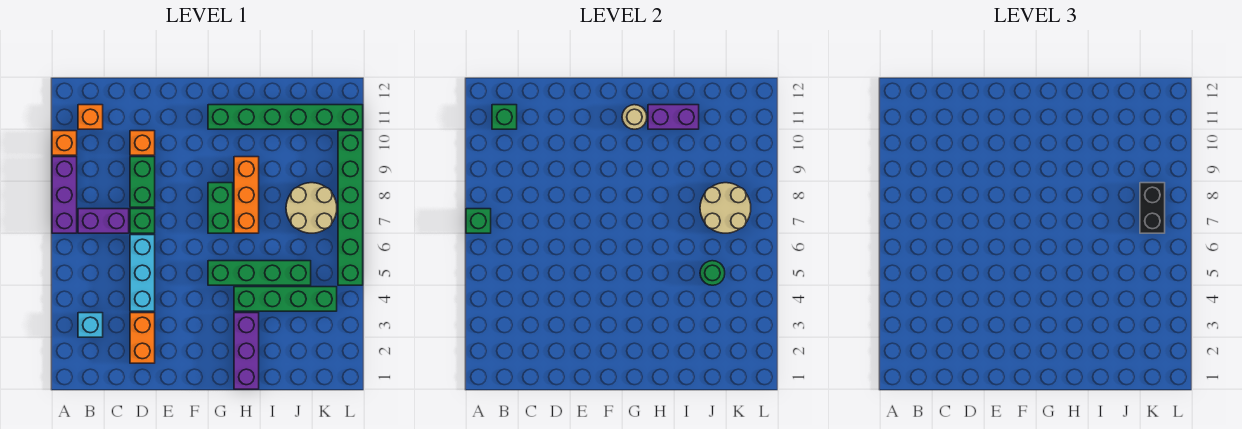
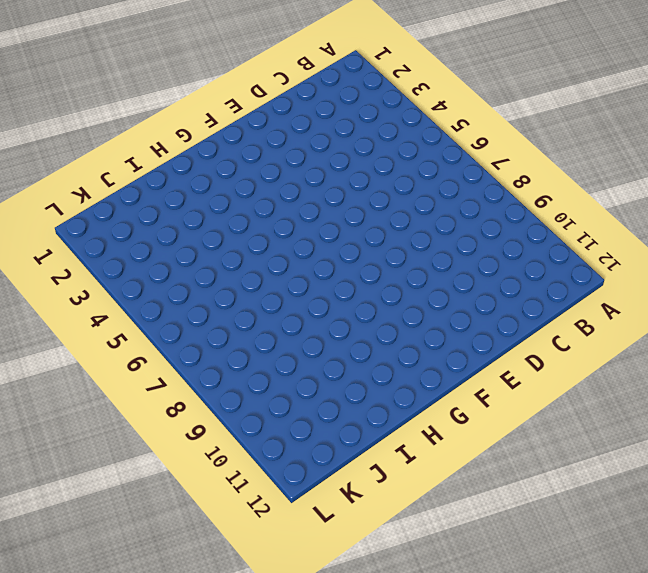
none -> purple 1x3 brick [52,157,77,233]
none -> orange 1x1 brick [52,131,77,155]
none -> cyan 1x1 brick [78,313,103,337]

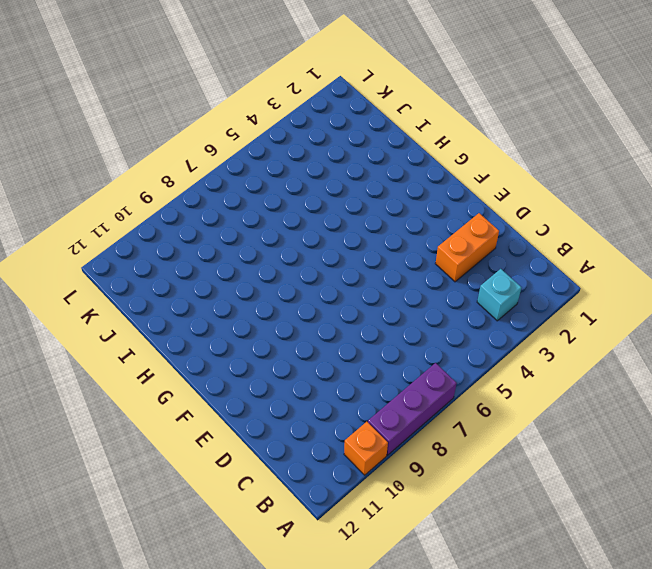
none -> purple 1x2 brick [78,209,129,233]
none -> orange 1x1 brick [78,105,103,129]
none -> cyan 1x3 brick [130,235,155,311]

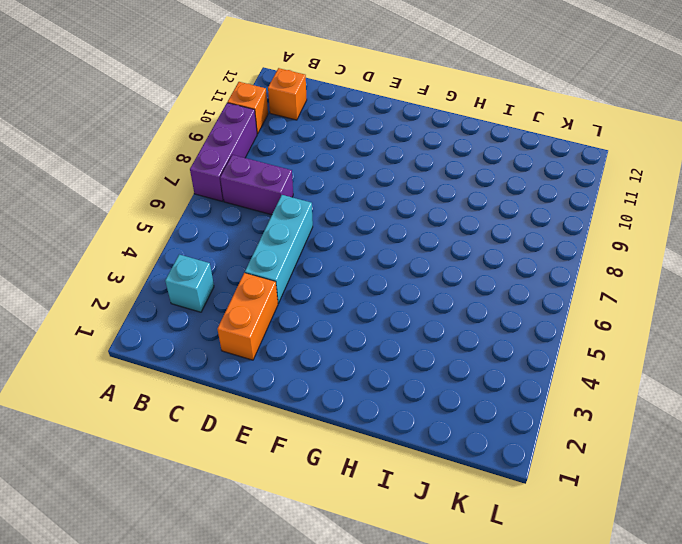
none -> green 1x1 brick [130,209,155,233]
none -> green 1x2 brick [130,157,155,207]
none -> orange 1x1 brick [130,131,155,155]

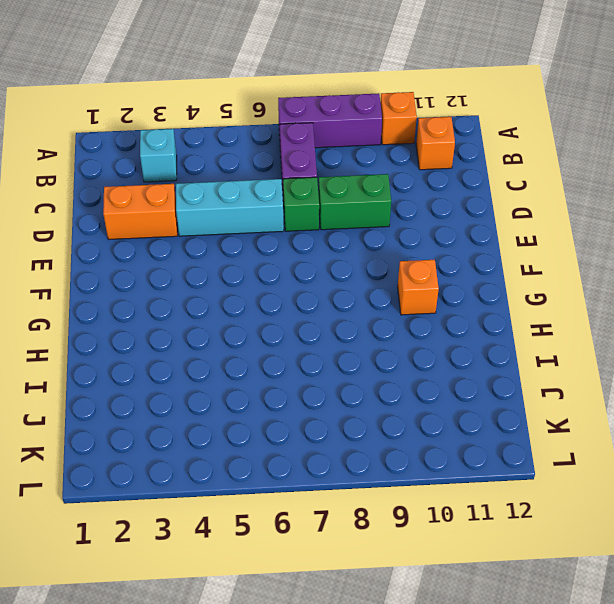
orange 1x1 brick [398,260,439,315] -> orange 1x1 brick moved to [130,131,155,155]
none -> green 1x4 brick [208,261,311,285]
none -> green 1x2 brick [208,183,233,233]
none -> green 1x6 brick [208,105,363,129]

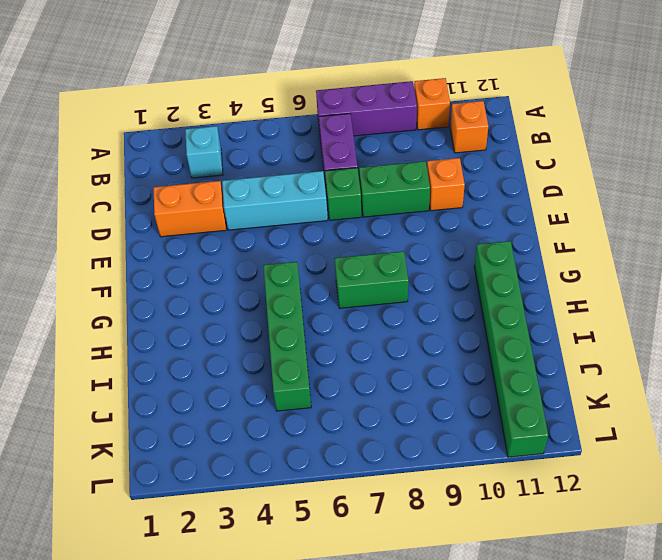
none -> purple 1x3 brick [234,313,259,389]
none -> green 1x4 brick [234,287,337,311]
none -> orange 1x3 brick [234,157,259,233]

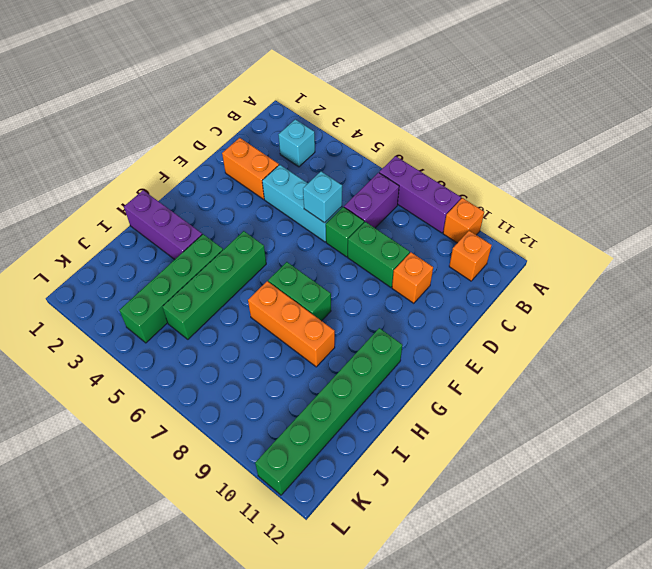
cyan 1x1 brick [303,171,342,223] -> none
none -> tan 2x2 round brick [286,183,337,233]
none -> green 1x6 brick [338,131,363,285]
none -> green 1x1 brick [466,209,491,233]

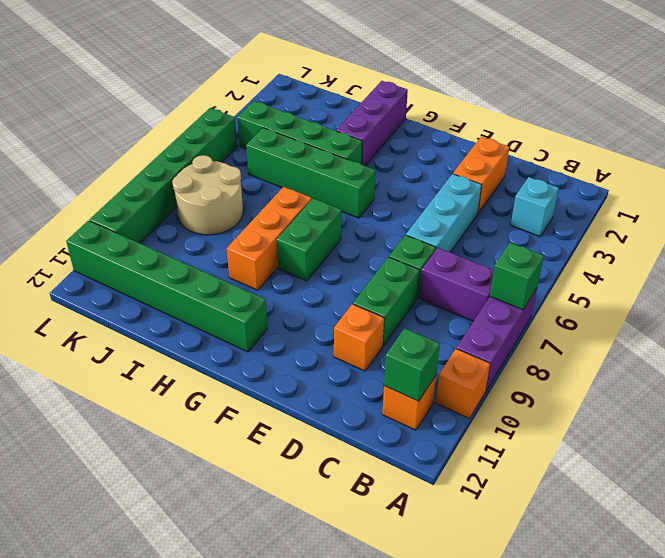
none -> tan 1x1 round brick [622,105,647,129]
none -> purple 1x2 brick [648,105,699,129]
none -> green 1x1 round brick [700,261,725,285]

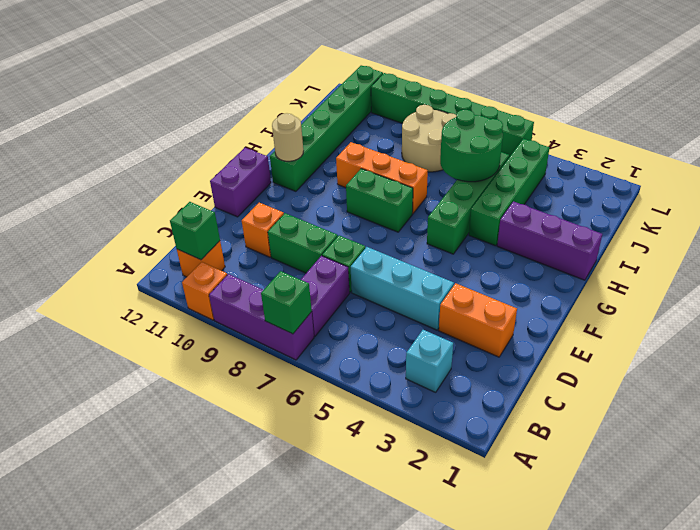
purple 1x2 brick [210,148,271,217] -> purple 1x2 brick moved to [648,105,699,129]
green 2x2 round brick [440,110,503,182] -> green 1x1 round brick [700,261,725,285]
none -> tan 2x2 round brick [700,183,751,233]
none -> black 1x2 brick [1140,183,1165,233]

